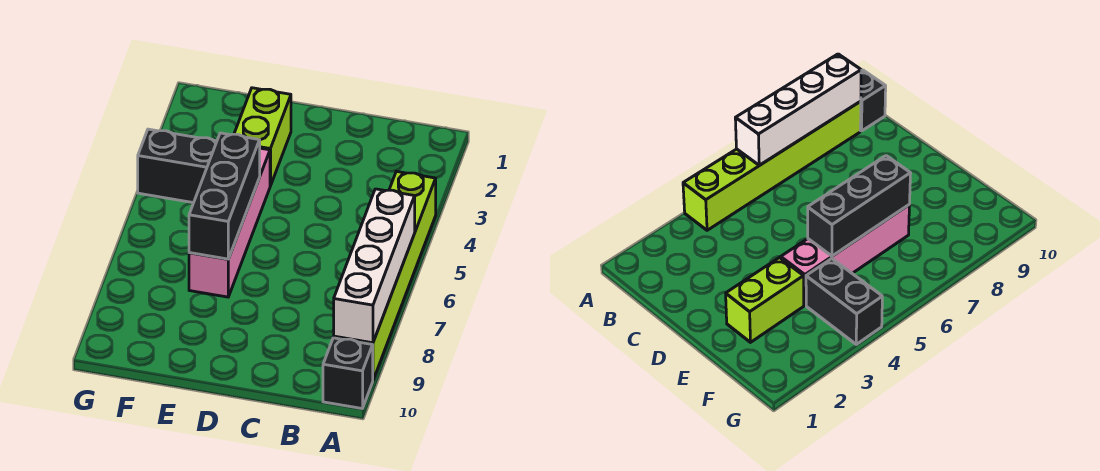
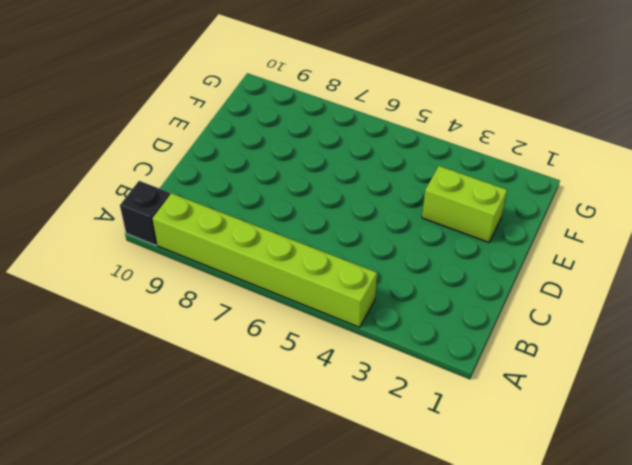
none -> pink 1x4 brick [189,148,270,297]
none -> black 1x2 brick [138,129,217,203]

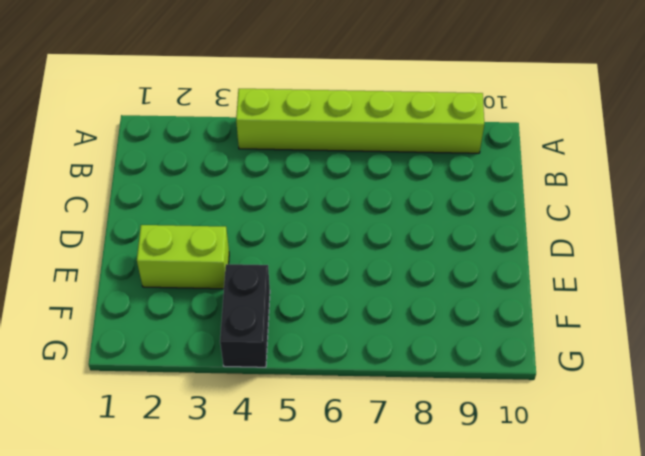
none -> black 1x1 brick [323,338,373,408]
none -> pink 1x4 brick [189,148,270,297]

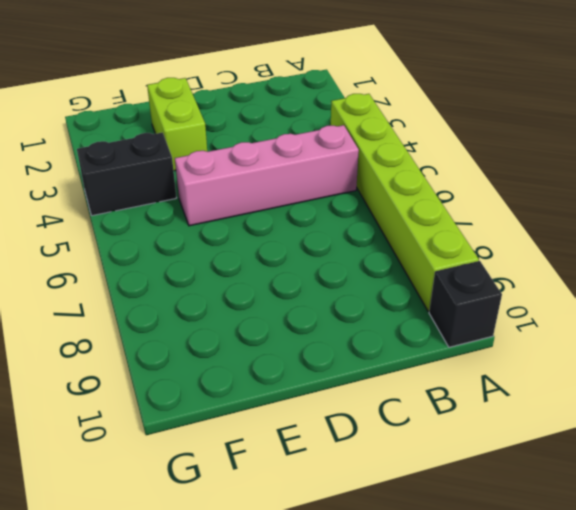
pink 1x4 brick [175,125,359,226] -> pink 1x4 brick turned to [189,148,270,297]
none -> white 1x4 brick [334,189,415,343]
none -> black 1x3 brick [189,133,260,259]

